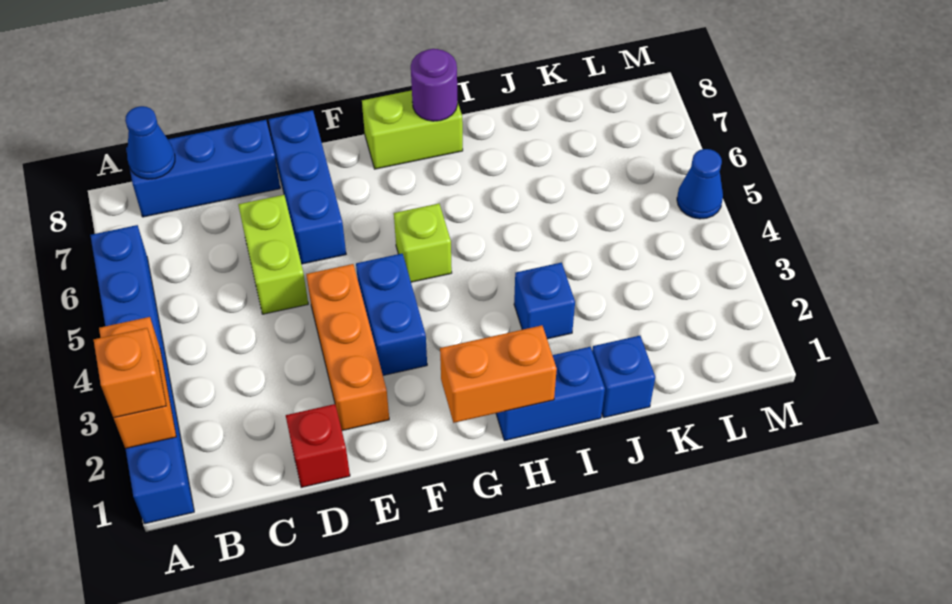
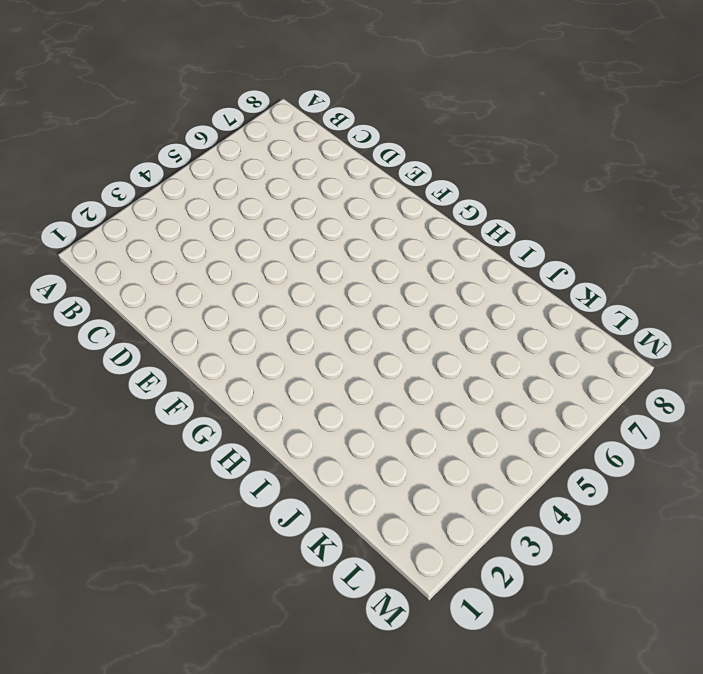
none -> blue 1x6 brick [90,225,194,524]
none -> blue 1x3 brick [126,120,280,217]
none -> red 1x1 brick [286,404,350,488]

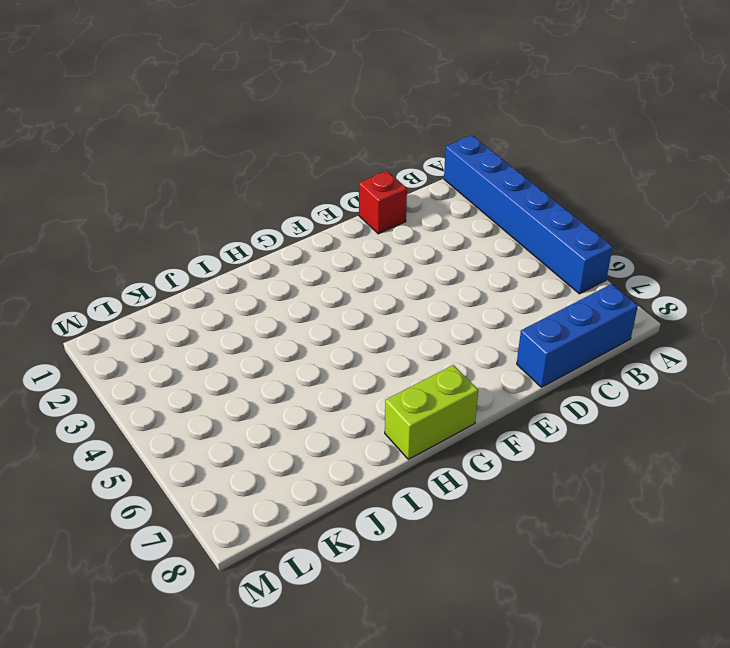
none -> lime 1x2 brick [238,195,308,314]
none -> orange 1x3 brick [306,264,389,431]
none -> blue 1x3 brick [269,110,346,264]

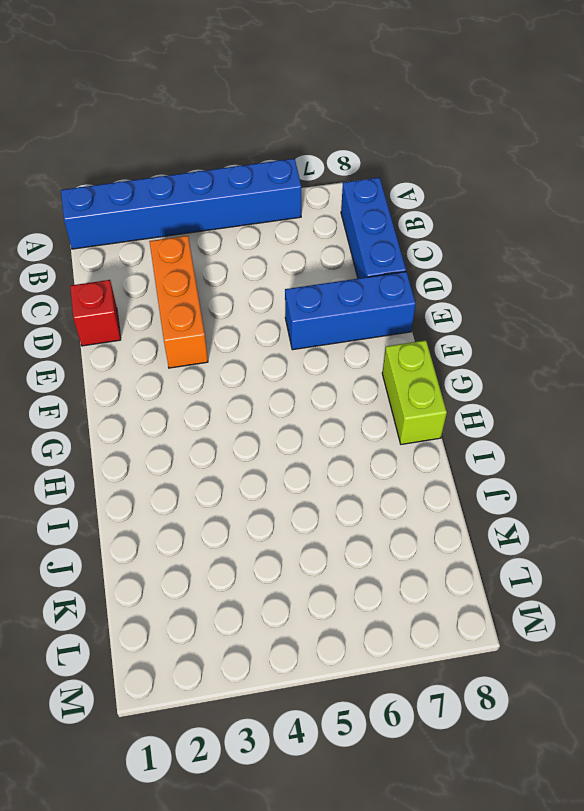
orange 1x3 brick [149,236,208,368] -> orange 1x3 brick turned to [306,264,389,431]
none -> lime 1x2 brick [238,195,308,314]
none -> blue 1x2 brick [356,254,427,375]
none -> lime 1x1 brick [394,204,452,282]

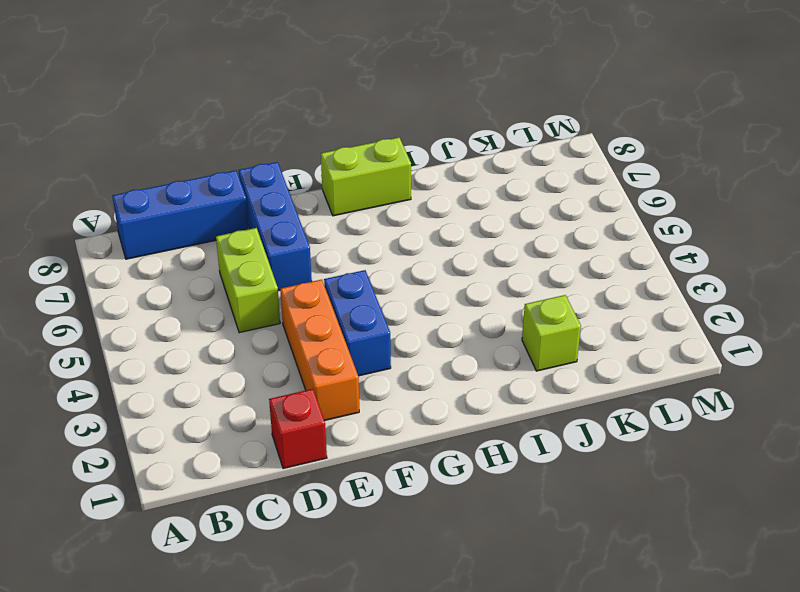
lime 1x1 brick [522,295,581,371] -> lime 1x1 brick moved to [394,204,452,282]
none -> blue 1x6 brick [90,225,194,524]
none -> blue 1x2 brick [496,347,605,441]
none -> blue 1x1 brick [514,263,575,339]

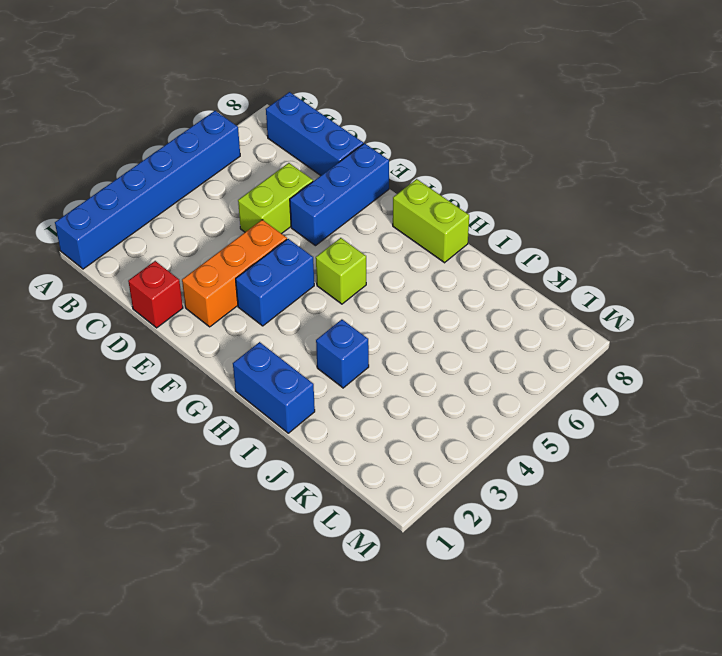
none -> blue 1x1 brick [592,336,655,418]
none -> blue 1x1 cone [677,149,723,219]
none -> orange 1x2 brick [99,317,176,449]

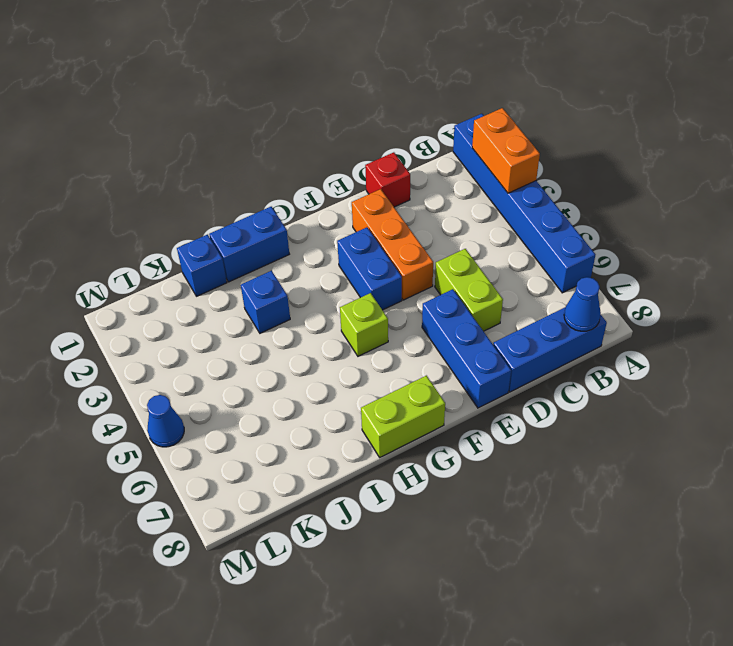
none -> orange 1x2 brick [440,325,557,423]
none -> purple 1x1 round brick [411,49,458,121]
none -> orange 1x1 brick [94,328,166,418]

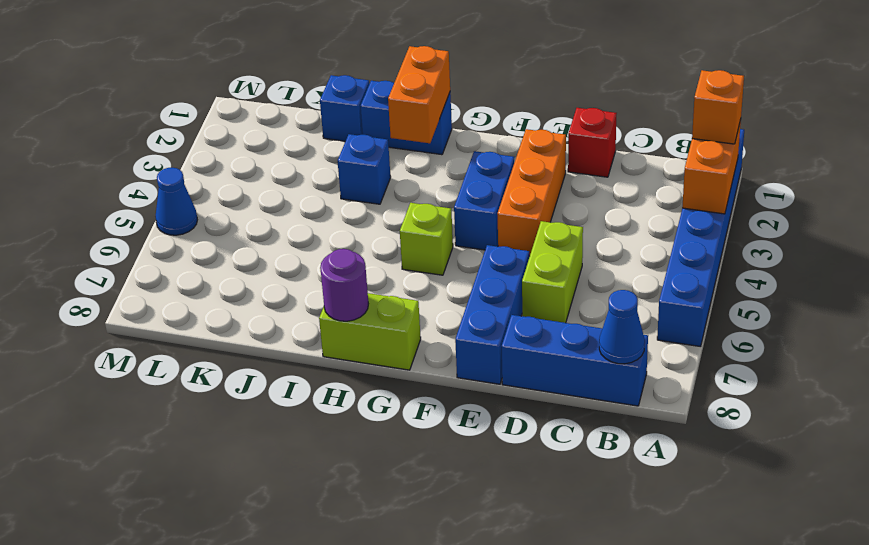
orange 1x2 brick [388,46,450,143] -> orange 1x2 brick turned to [440,325,557,423]

